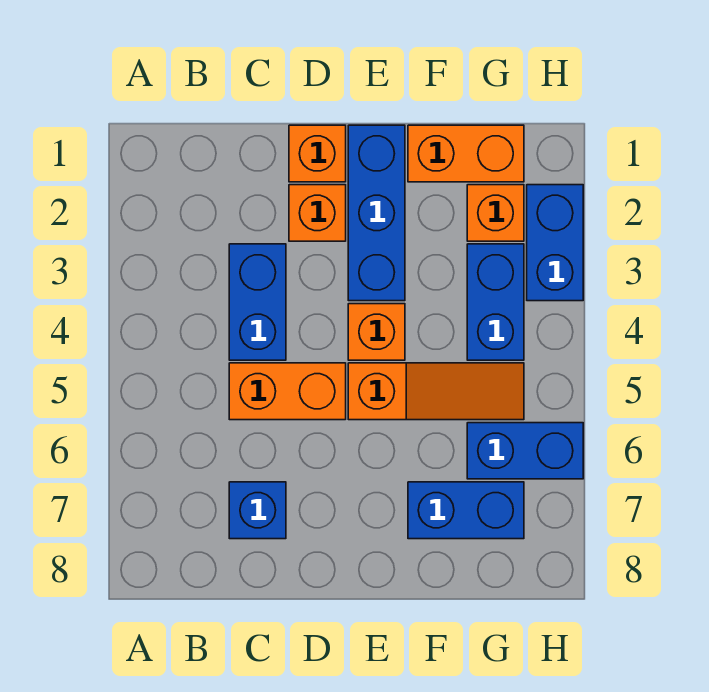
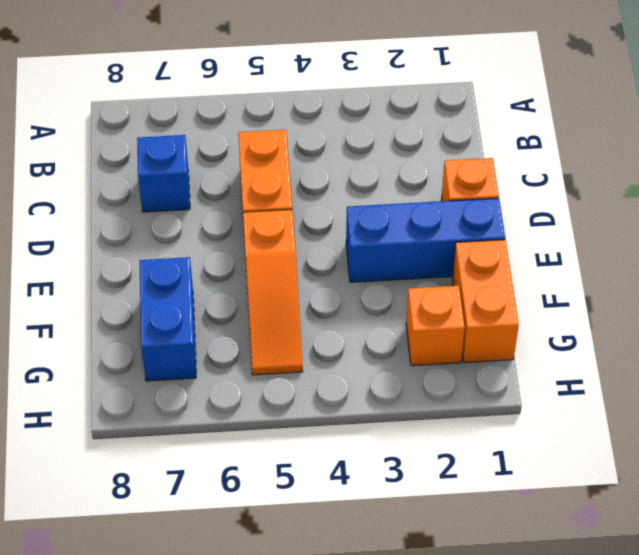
none -> blue 1x2 brick [229,244,286,360]
none -> orange 1x1 brick [289,185,346,241]
none -> orange 1x1 brick [348,304,405,360]

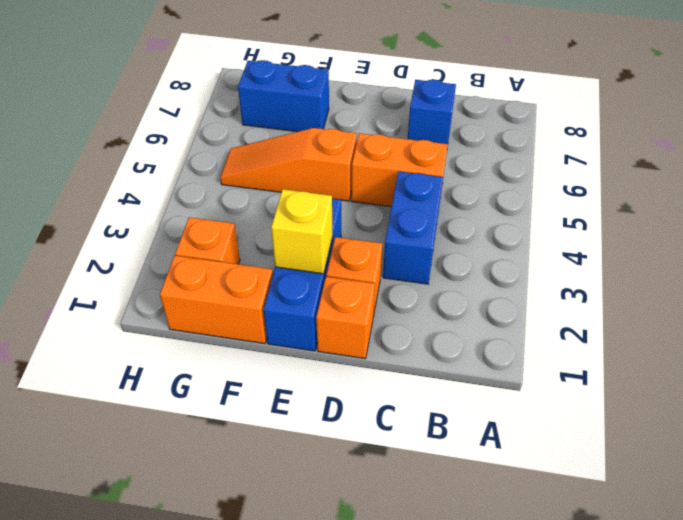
yellow 1x1 brick [271,189,333,274] -> none
none -> orange 1x1 brick [348,304,405,360]
none -> blue 1x2 brick [467,244,524,360]
none -> blue 1x2 brick [467,423,583,479]

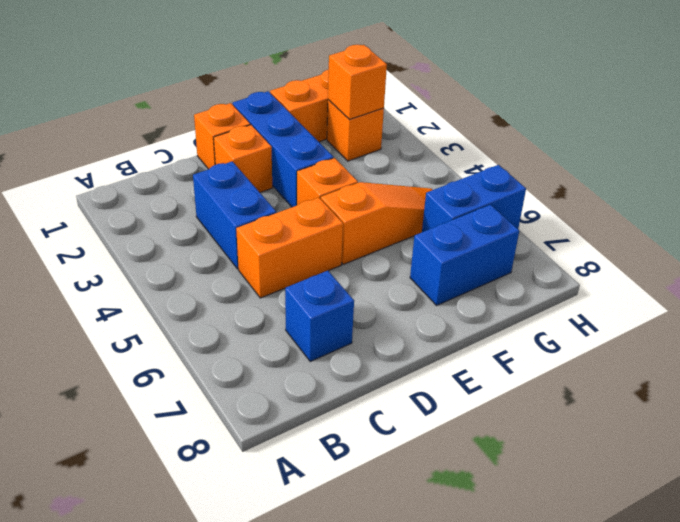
orange 1x1 brick [328,45,387,120] -> none
none -> blue 1x2 brick [467,244,524,360]
none -> blue 1x2 brick [527,185,583,301]

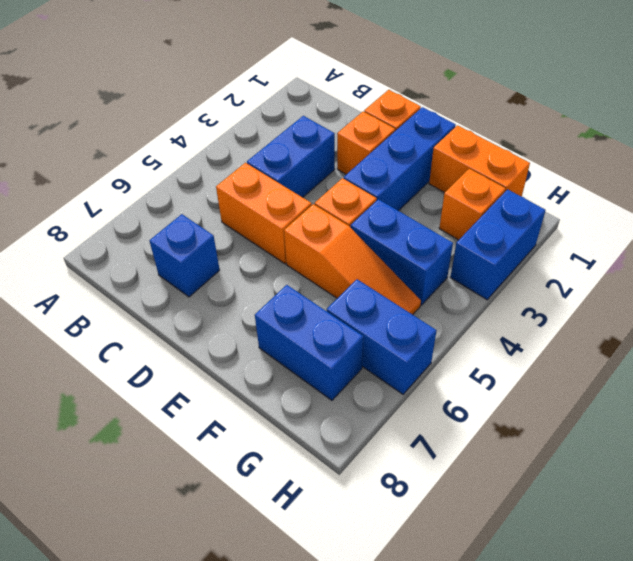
blue 1x2 brick [351,199,453,305] -> blue 1x2 brick turned to [467,244,524,360]

